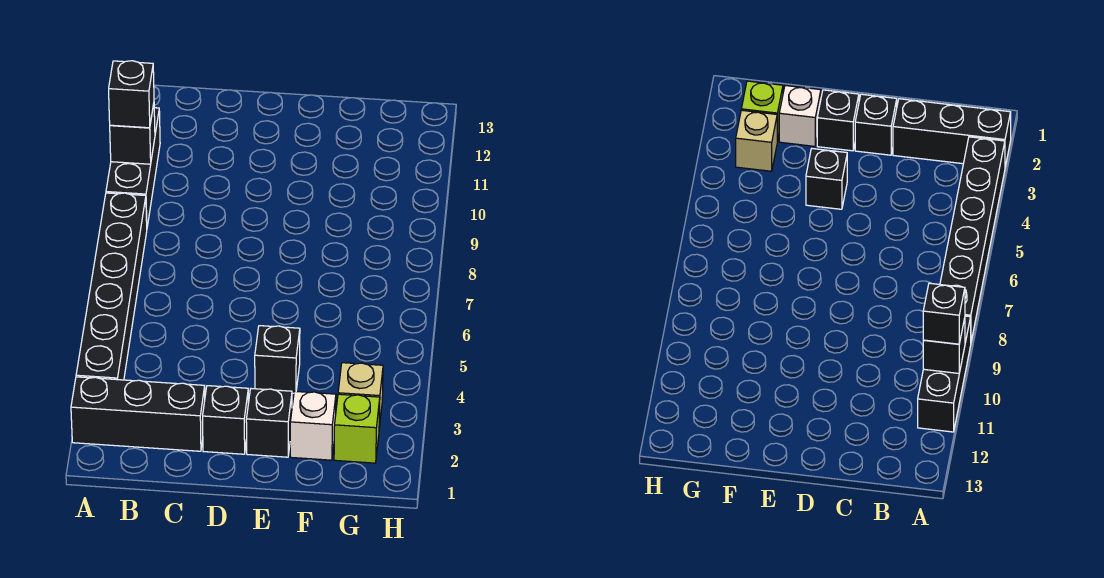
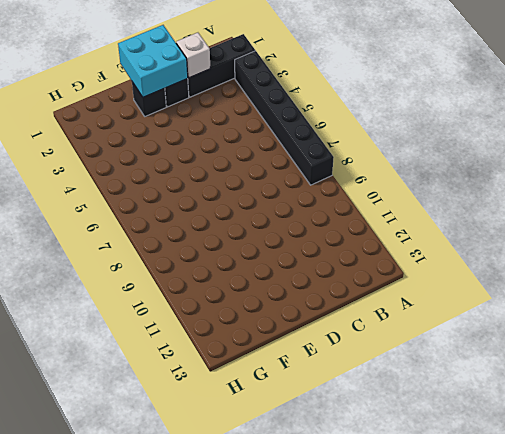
white 1x1 brick [176,33,210,78] -> white 1x1 brick moved to [290,391,336,460]
cyan 2x2 brick [118,25,188,97] -> none
none -> black 1x3 brick [106,108,160,226]
none -> black 1x1 brick [255,326,300,393]

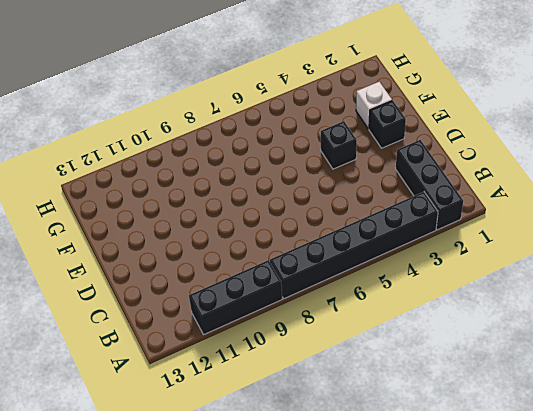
none -> black 1x1 brick [203,386,248,454]
none -> lime 1x1 brick [334,394,380,463]

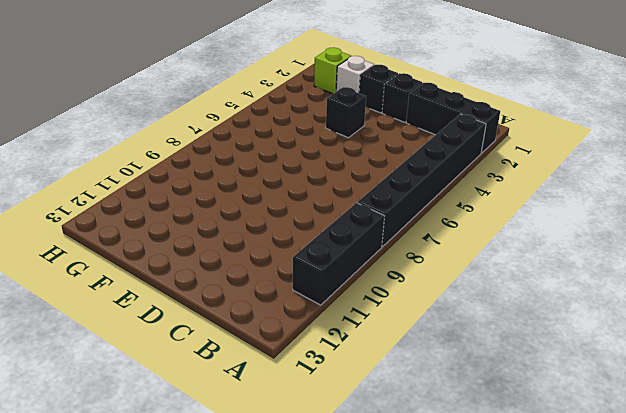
none -> tan 1x1 brick [338,363,383,428]
none -> black 1x1 brick [110,104,155,164]

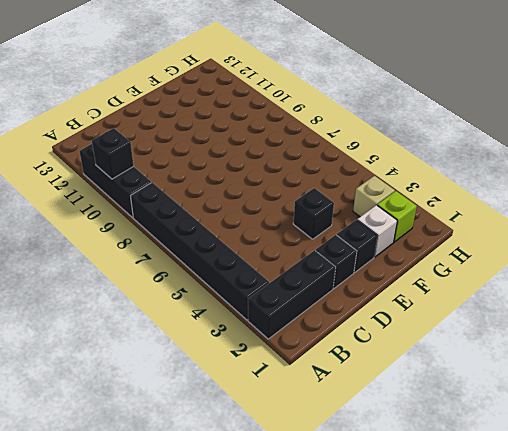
none -> black 1x1 brick [109,61,154,128]

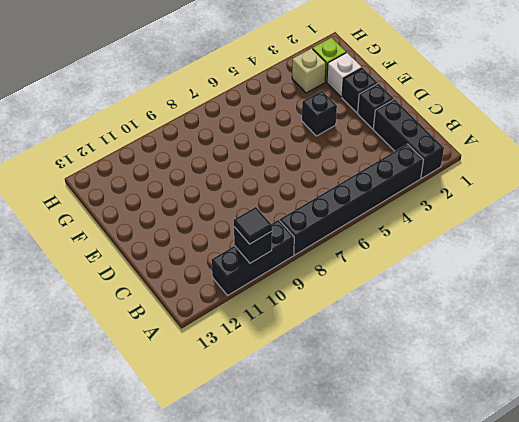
black 1x1 tile [234,207,272,244] -> black 1x1 brick [109,61,154,128]

